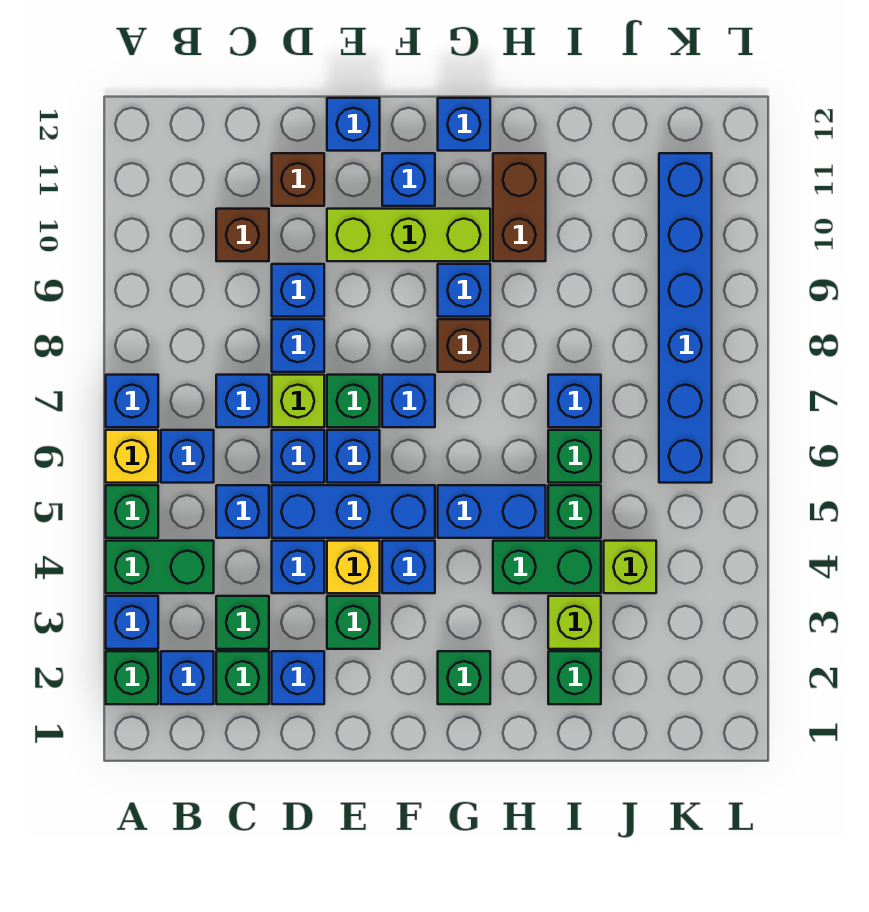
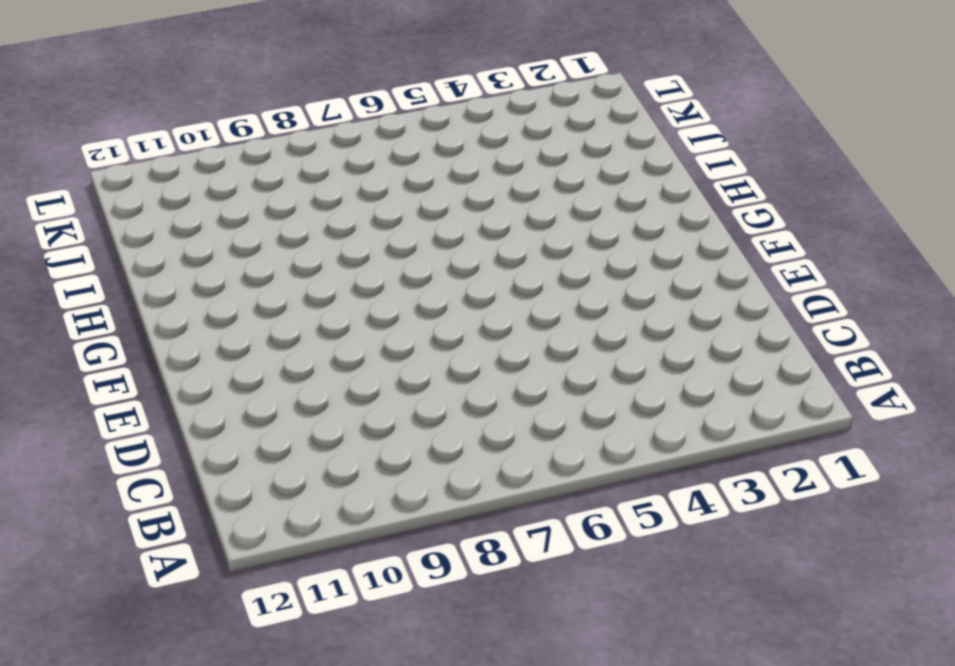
none -> green 1x1 brick [106,651,158,704]
none -> blue 1x1 brick [106,596,158,649]
none -> green 1x2 brick [106,541,214,593]
none -> green 1x1 brick [106,485,158,538]

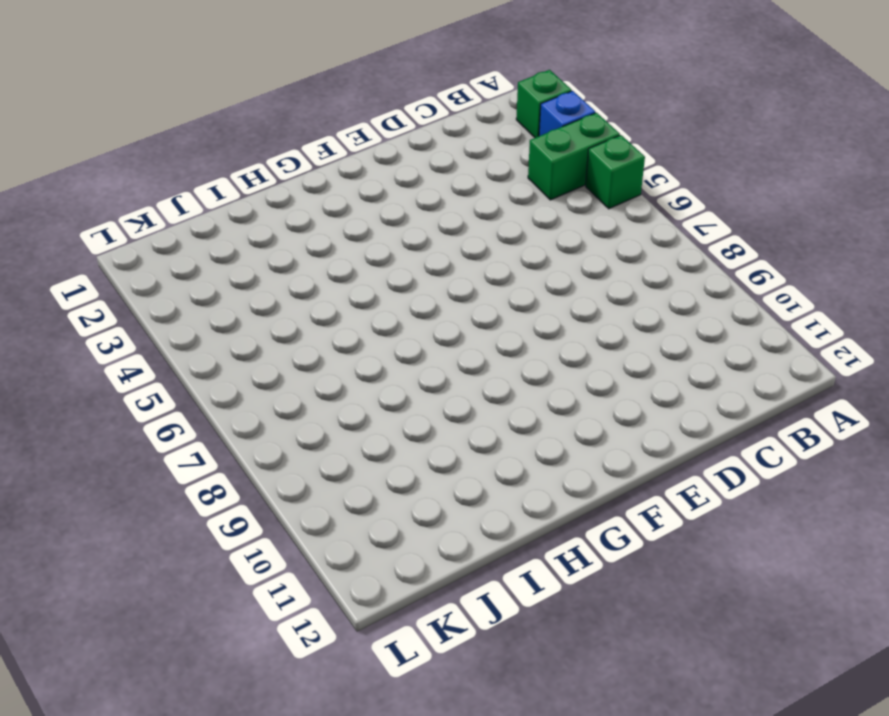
none -> yellow 1x1 brick [106,430,158,483]
none -> blue 1x1 brick [106,375,158,427]
none -> blue 1x1 brick [161,651,214,704]
none -> blue 1x1 brick [161,430,214,483]

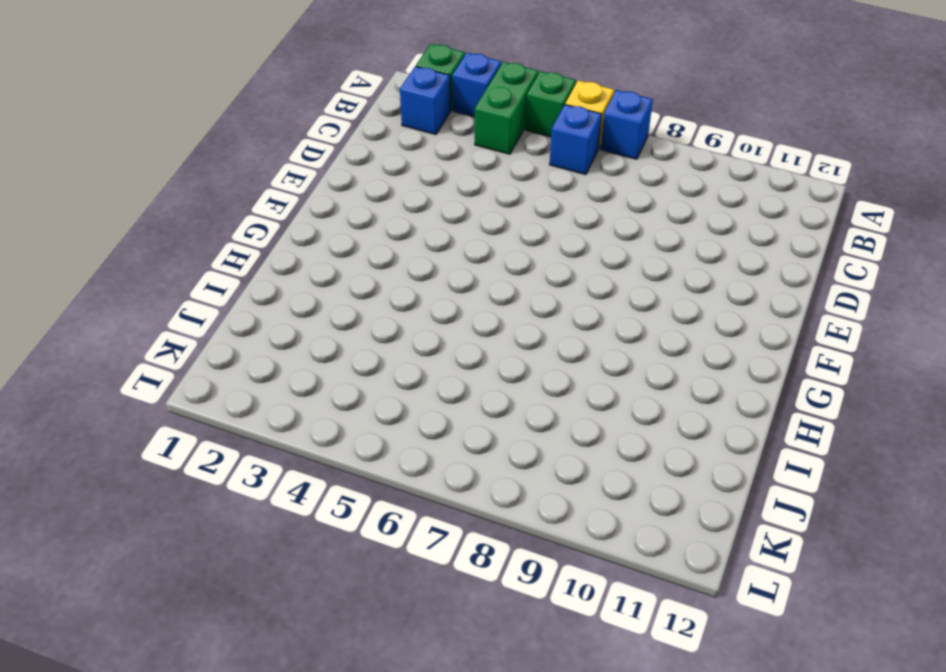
none -> green 1x1 brick [216,651,269,704]
none -> green 1x1 brick [216,596,269,649]
none -> blue 1x1 brick [216,485,269,538]
none -> blue 1x1 brick [216,375,269,427]

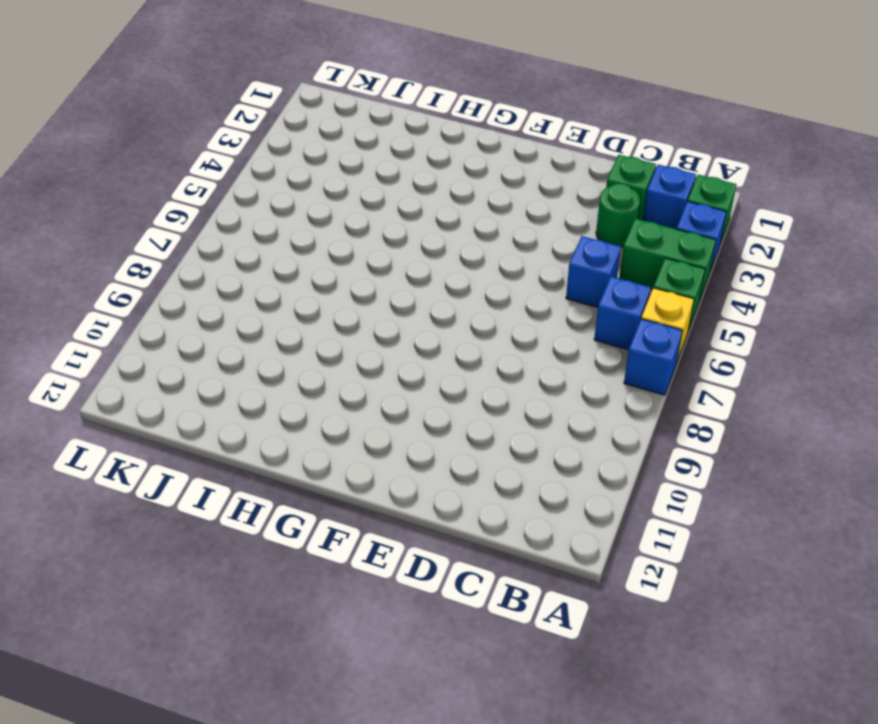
green 1x1 round brick [596,183,640,247] -> green 1x1 brick [216,596,269,649]
none -> blue 1x1 brick [216,375,269,427]
none -> brown 1x1 brick [216,209,269,261]
none -> blue 1x1 brick [272,651,324,704]
none -> blue 1x1 brick [272,541,324,593]

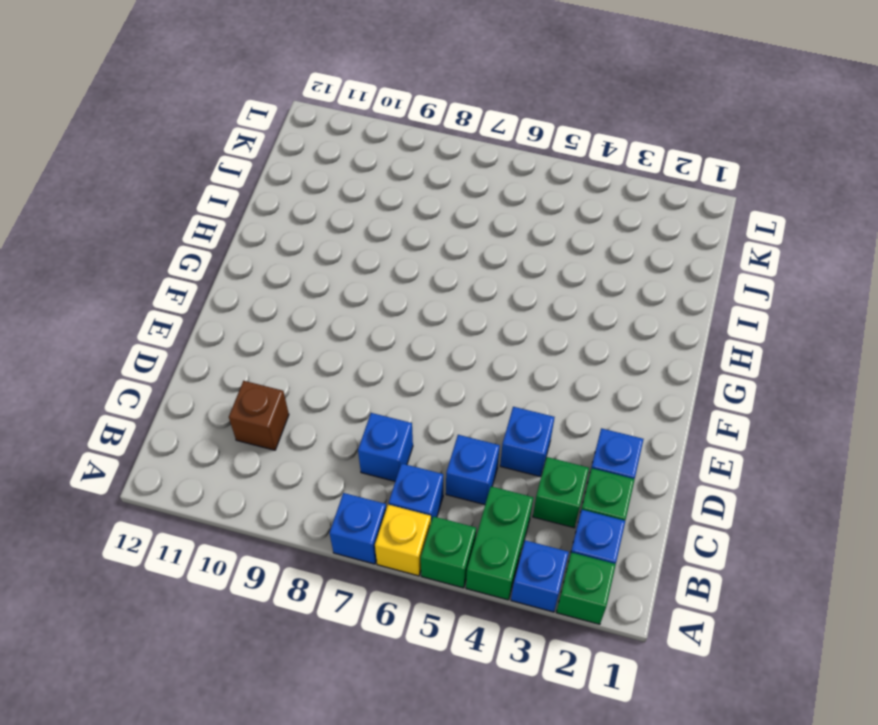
none -> blue 1x3 brick [272,485,435,538]
none -> blue 1x1 brick [272,430,324,483]
none -> lime 1x1 brick [272,375,324,427]
none -> blue 1x1 brick [272,319,324,372]

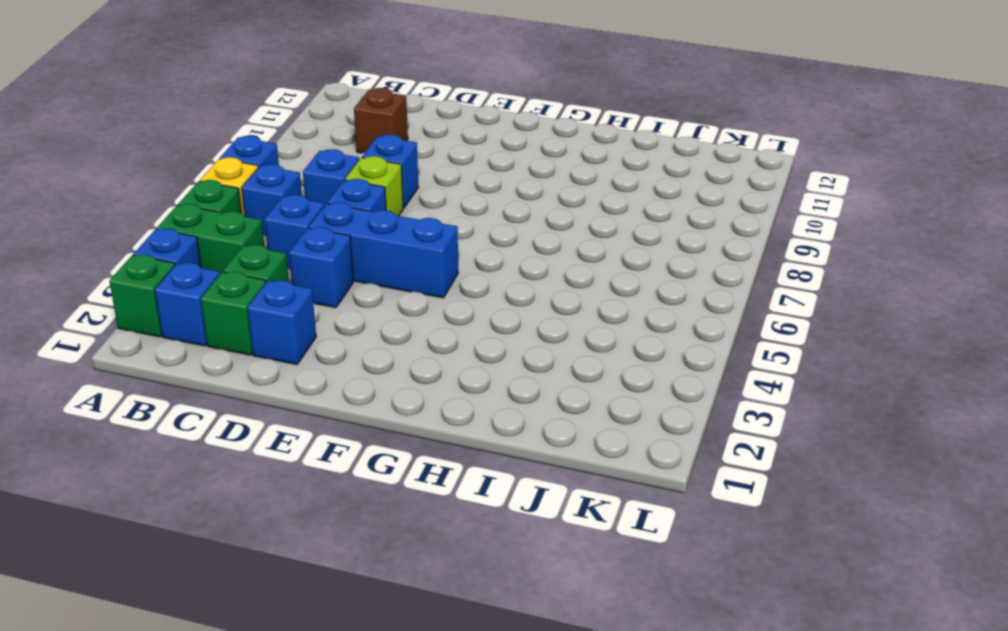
none -> blue 1x1 brick [272,264,324,317]
none -> brown 1x1 brick [272,153,324,206]
none -> green 1x1 brick [327,596,380,649]
none -> yellow 1x1 brick [327,541,380,593]

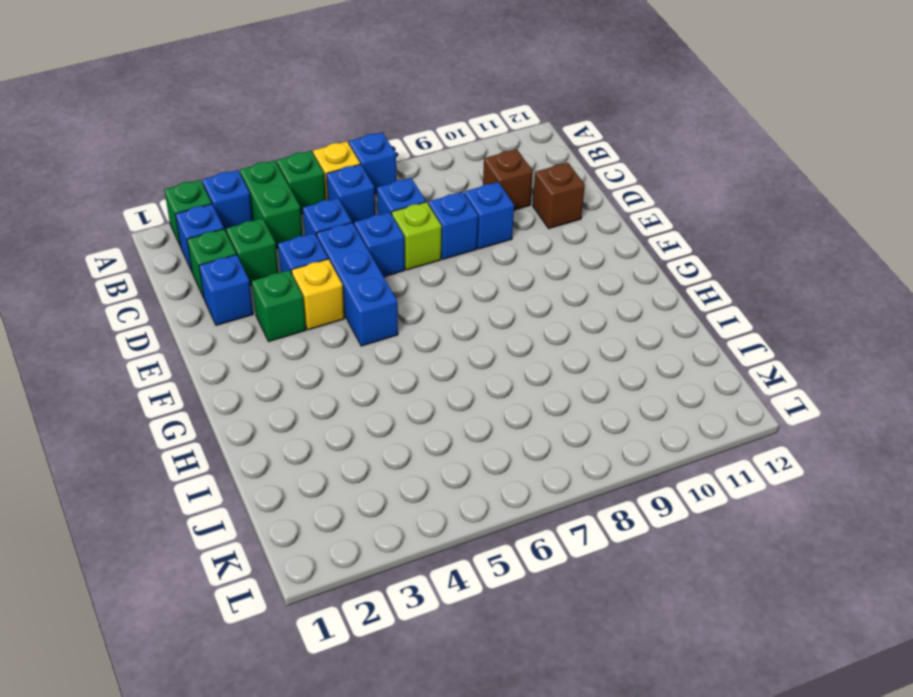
none -> blue 1x1 brick [327,430,380,483]
none -> green 1x1 brick [327,375,380,427]
none -> lime 1x3 brick [327,209,490,261]
none -> blue 1x1 brick [327,98,380,151]

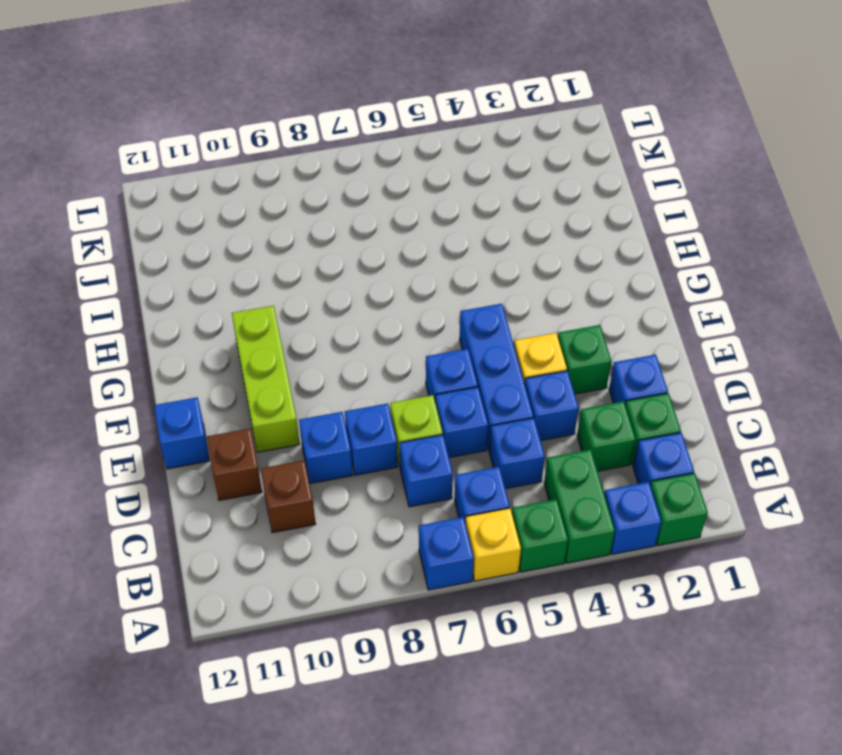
none -> green 1x1 brick [327,375,380,427]
none -> blue 1x1 brick [382,541,435,593]
none -> blue 1x1 brick [382,375,435,427]
none -> blue 1x1 brick [382,153,435,206]

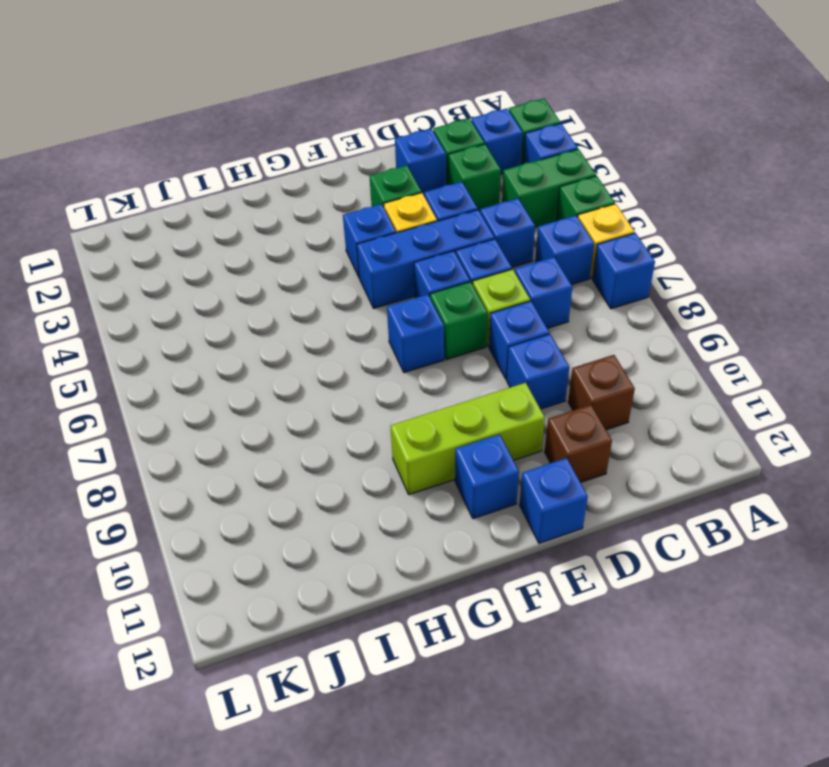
none -> green 1x1 brick [438,651,490,704]
none -> blue 1x2 brick [438,485,546,538]
none -> brown 1x1 brick [438,319,490,372]
none -> blue 1x1 brick [438,264,490,317]

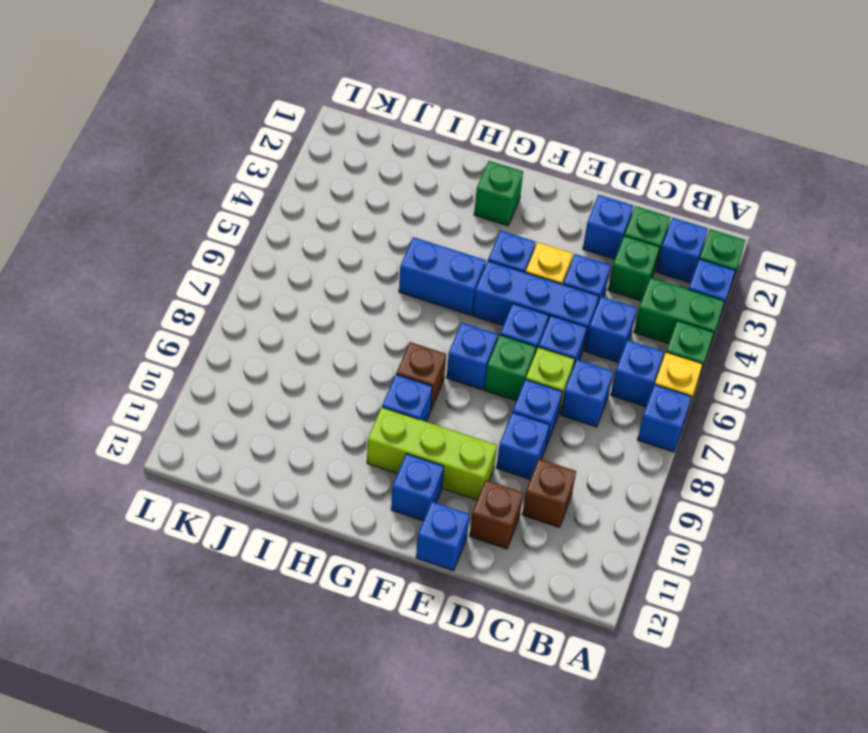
none -> green 1x1 brick [327,596,380,649]
none -> blue 1x1 brick [438,98,490,151]
none -> green 1x2 brick [493,541,601,593]
none -> brown 1x2 brick [493,153,546,261]

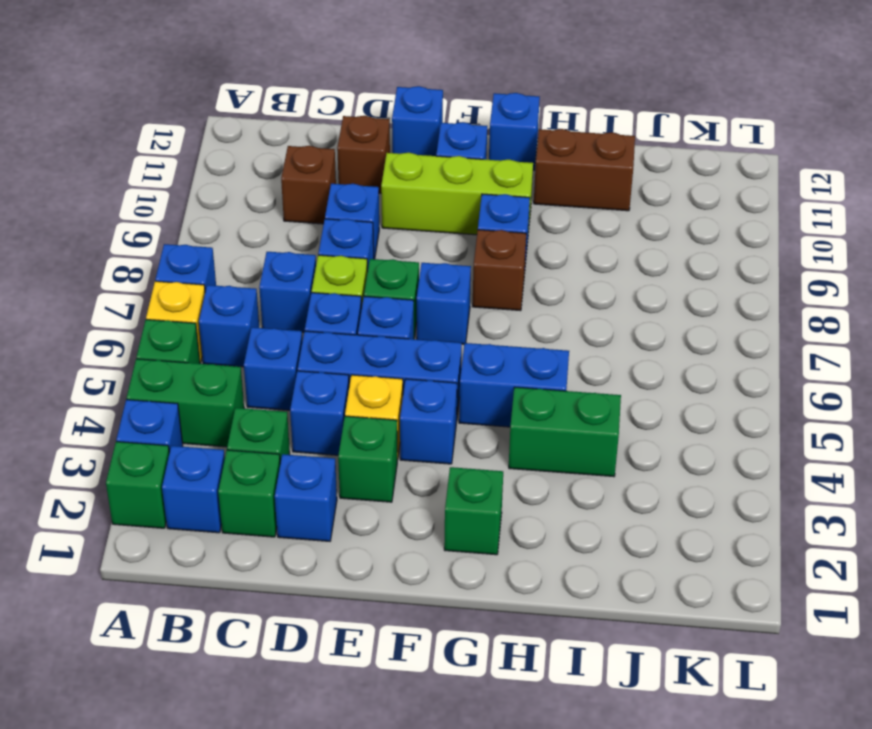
brown 1x2 brick [534,129,635,211] -> brown 1x2 brick turned to [493,153,546,261]
none -> green 1x1 brick [548,651,601,704]
none -> lime 1x1 brick [548,596,601,649]
none -> green 1x1 brick [548,485,601,538]
none -> green 1x1 brick [548,430,601,483]

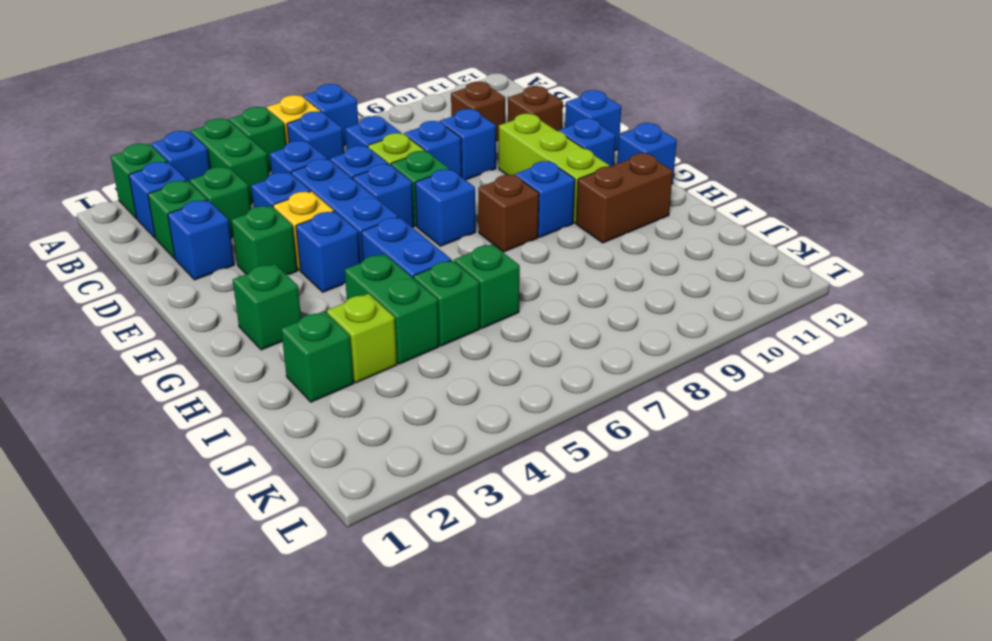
none -> blue 1x1 brick [548,375,601,427]
none -> lime 1x1 brick [604,541,656,593]
none -> blue 1x6 brick [659,153,712,483]

